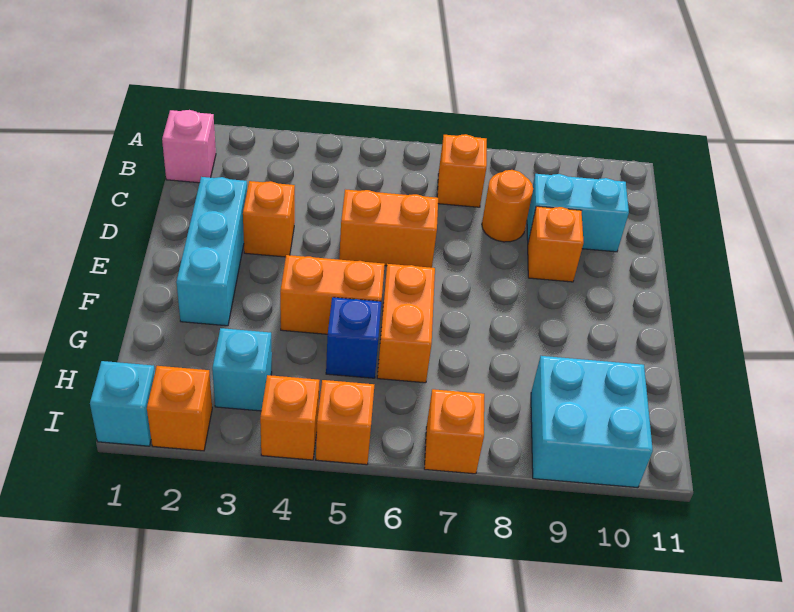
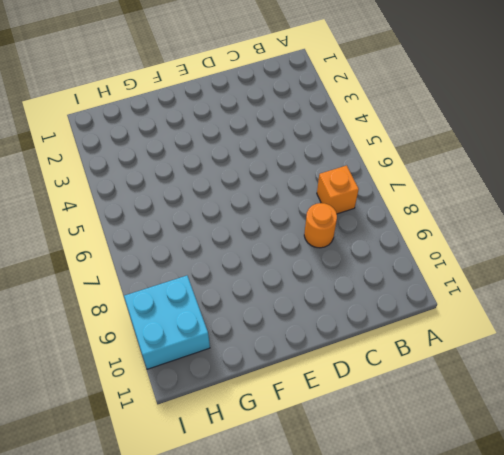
none -> pink 1x1 brick [162,110,216,183]
none -> cyan 1x2 brick [527,174,629,252]
none -> cyan 1x3 brick [176,177,247,326]

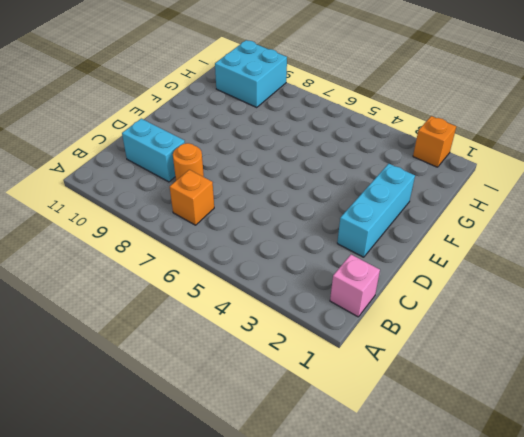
none -> orange 1x1 brick [243,181,295,257]
none -> orange 1x2 brick [339,189,438,268]
none -> orange 1x1 brick [528,206,584,282]

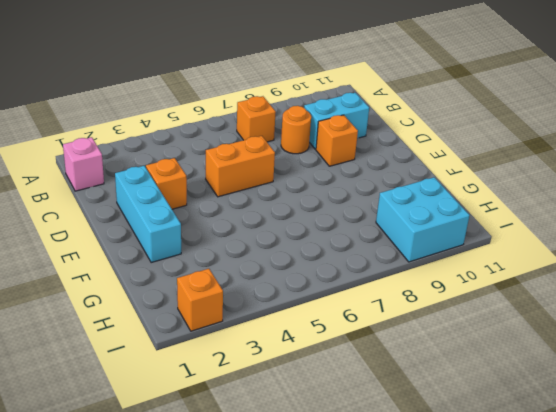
none -> orange 1x2 brick [280,255,385,334]
none -> orange 1x2 brick [377,264,435,383]
none -> blue 1x1 brick [326,297,381,378]

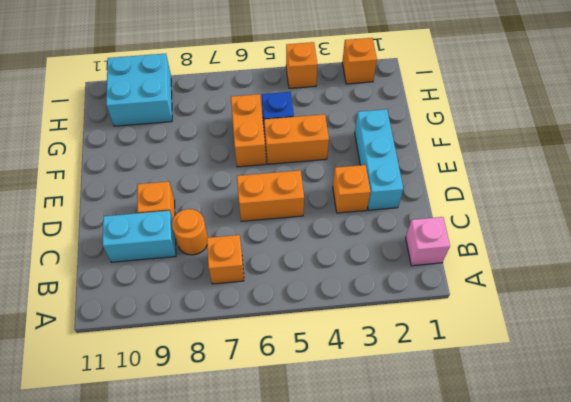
none -> cyan 1x1 brick [212,328,272,411]
none -> cyan 1x1 brick [90,361,155,446]
none -> orange 1x1 brick [316,380,374,465]

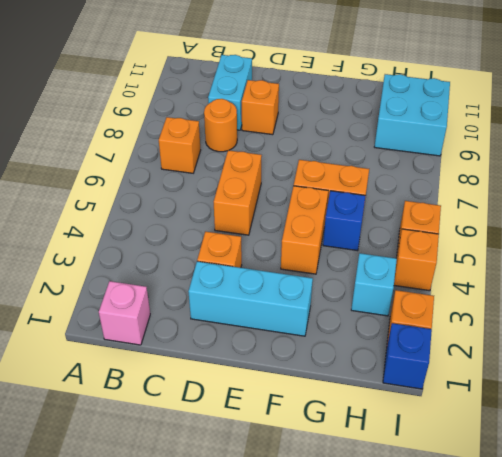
blue 1x1 brick [383,323,432,389] -> cyan 1x1 brick [90,361,155,446]
none -> orange 1x1 brick [424,389,484,474]

